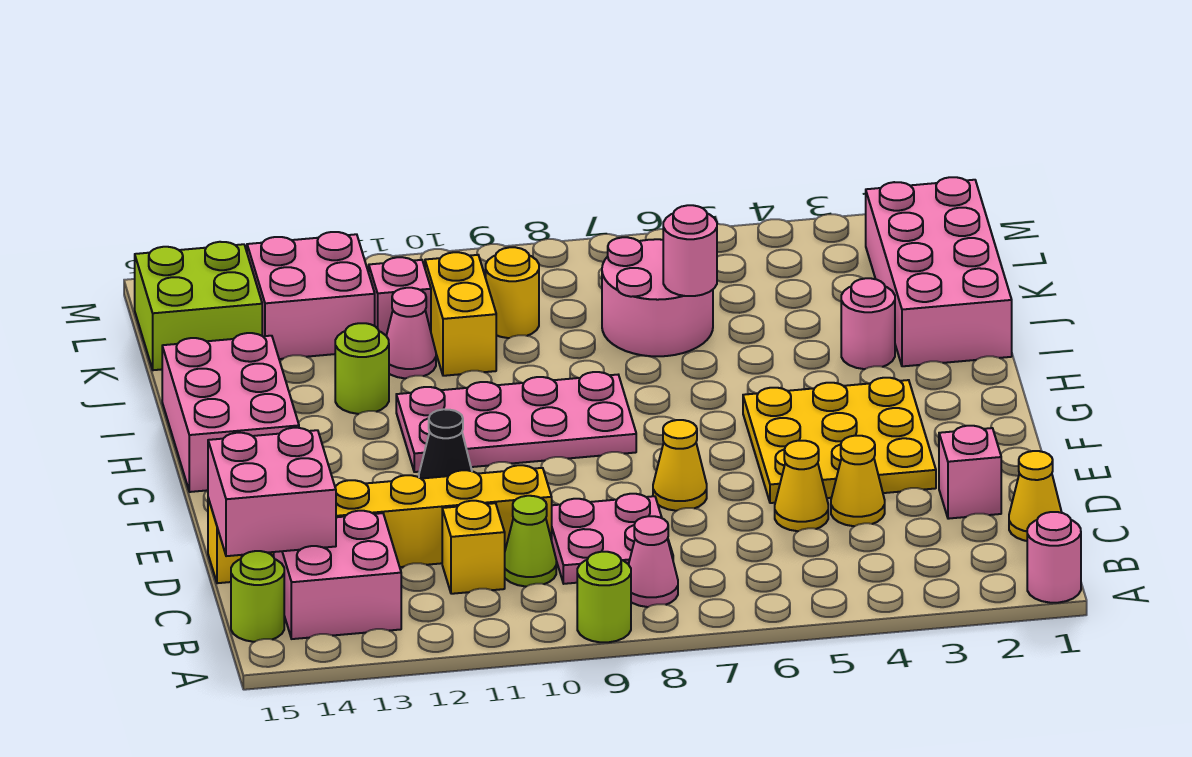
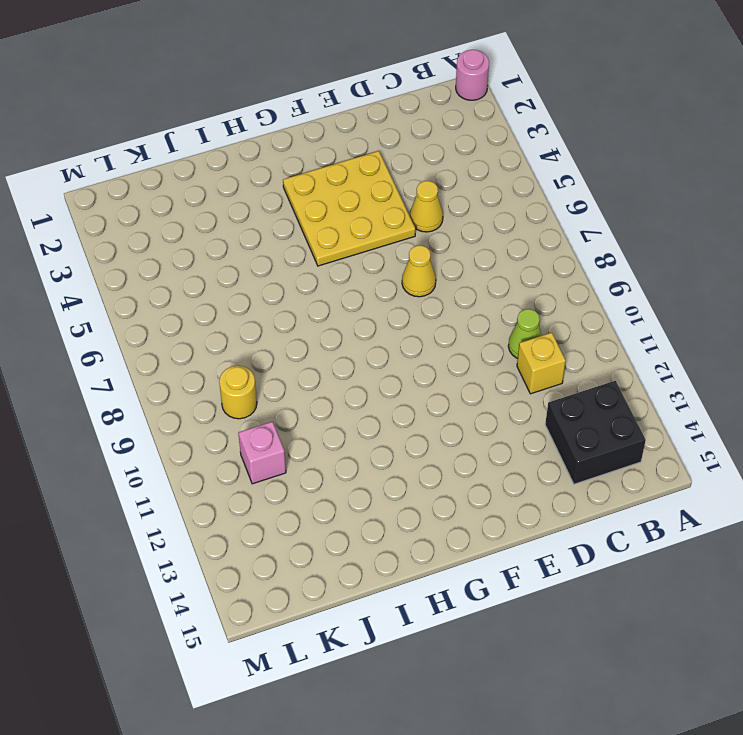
black 2x2 brick [545,381,646,484] -> pink 2x2 brick [274,511,401,639]
none -> lime 1x1 round brick [577,552,631,642]
none -> pink 1x1 cone [629,516,678,607]
none -> lime 1x1 round brick [231,551,284,642]
none -> yellow 1x1 cone [1009,451,1062,541]

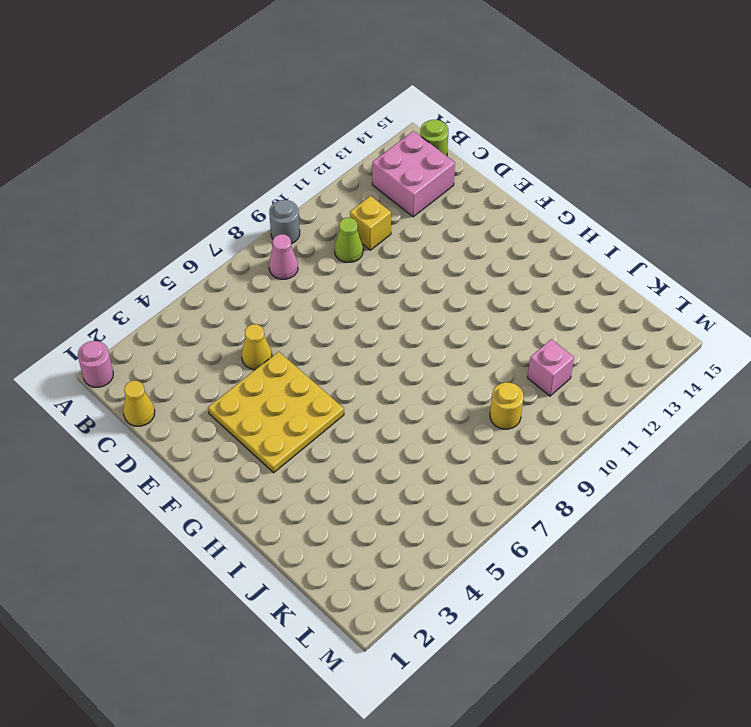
grey 1x1 round brick [269,200,300,244] -> lime 1x1 round brick [577,552,631,642]
none -> pink 2x2 plate [552,494,673,584]
none -> pink 1x1 brick [939,426,1001,519]
none -> yellow 1x1 cone [831,436,885,526]
none -> yellow 1x6 brick [208,465,552,583]

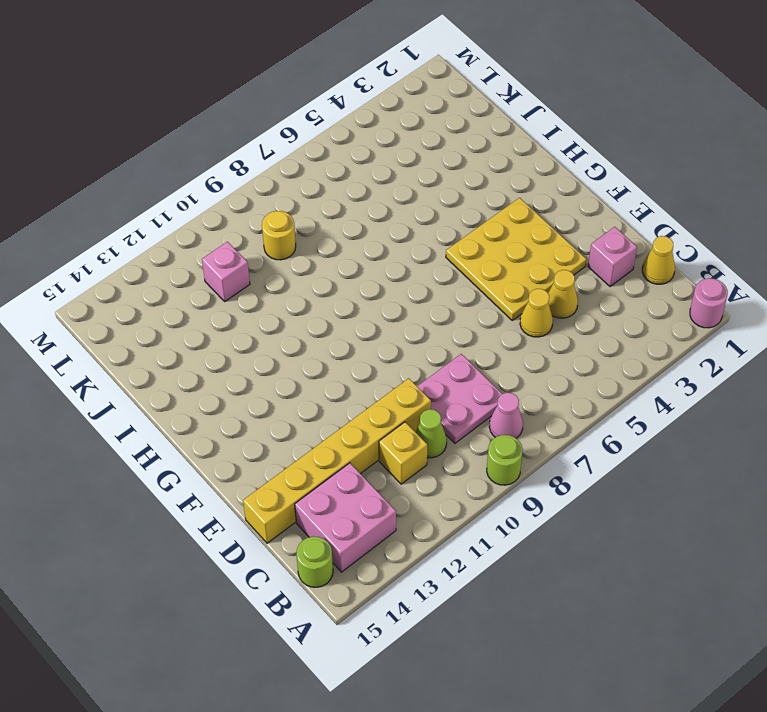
none -> yellow 1x1 cone [653,420,707,511]
none -> black 1x1 cone [419,409,472,479]
none -> pink 2x4 plate [396,372,636,472]
none -> pink 2x3 brick [162,333,299,492]

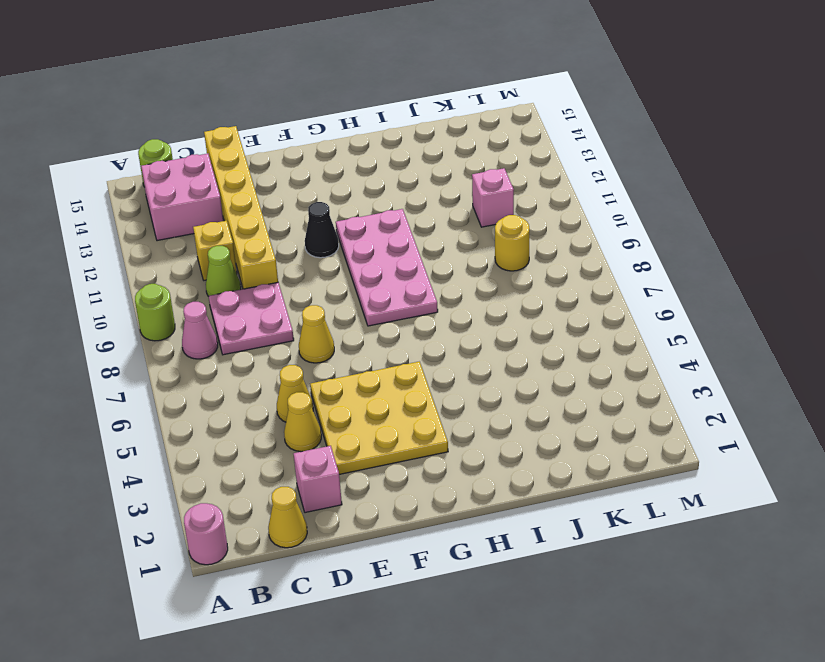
none -> pink 2x3 brick [162,333,299,492]
none -> pink 2x4 brick [866,177,1012,366]
none -> pink 1x1 round brick [841,278,895,369]
none -> lime 1x1 round brick [335,323,389,414]

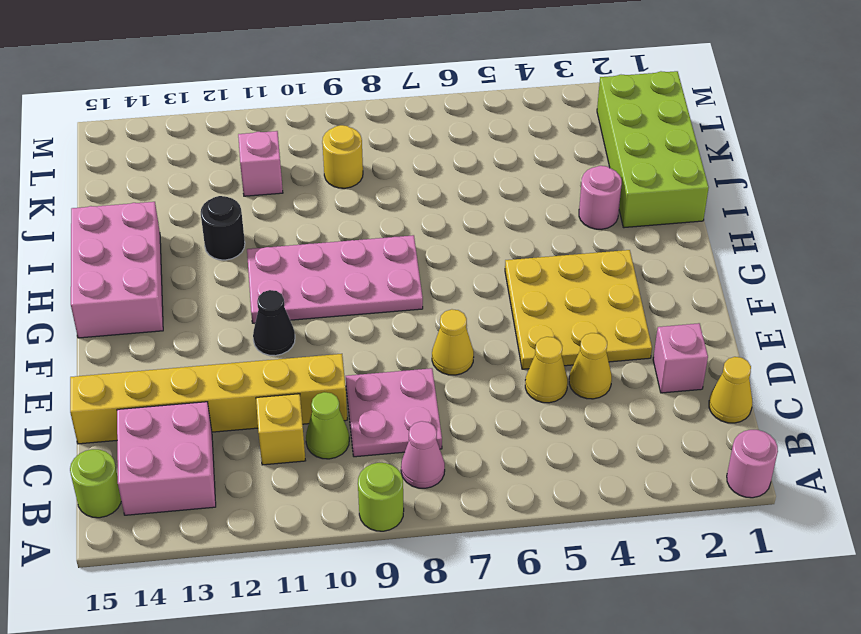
lime 2x4 brick [597,71,709,228] -> pink 2x4 brick [866,177,1012,366]
black 1x1 round brick [201,196,245,260] -> lime 1x1 round brick [335,323,389,414]
none -> pink 2x2 round brick [602,237,713,356]
none -> yellow 1x2 brick [425,252,496,376]
none -> pink 1x1 cone [386,288,436,378]
none -> pink 2x2 brick [247,232,375,359]

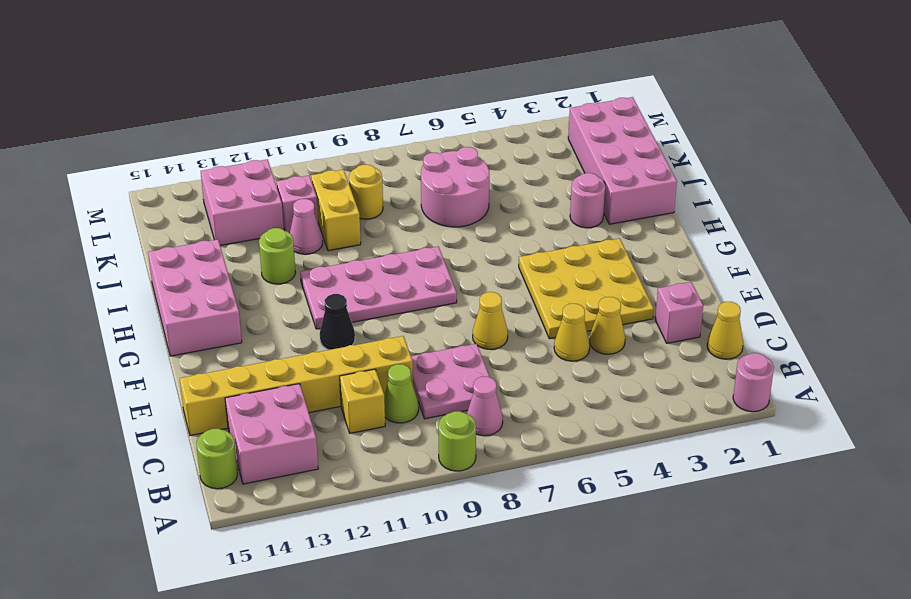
none -> lime 2x2 brick [135,242,262,370]
none -> pink 2x2 brick [208,428,336,556]
none -> pink 1x1 round brick [663,205,717,296]

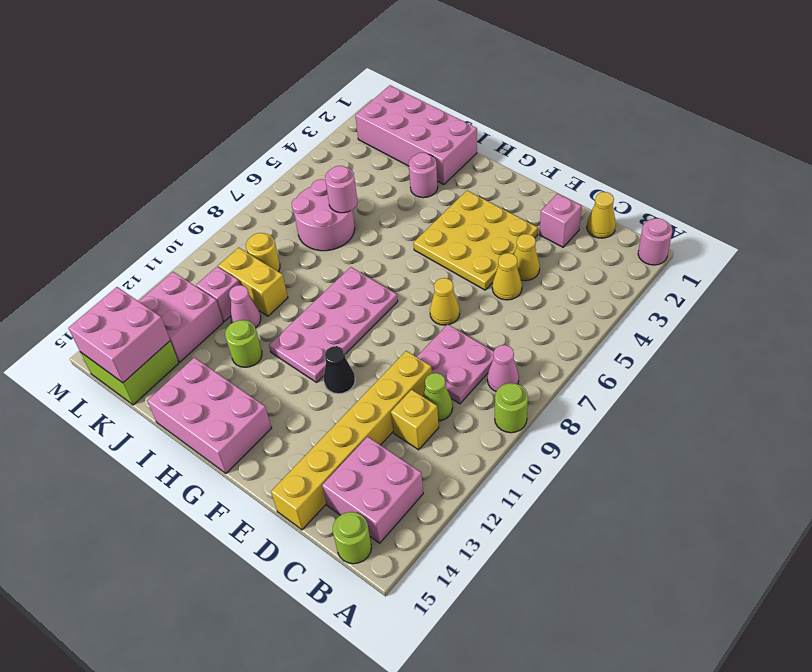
pink 2x2 brick [68,287,170,383] -> pink 2x2 brick moved to [208,428,336,556]

